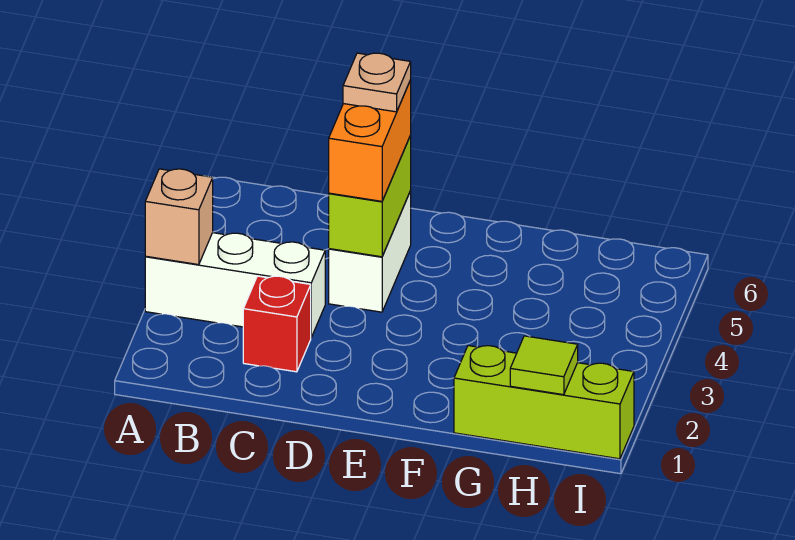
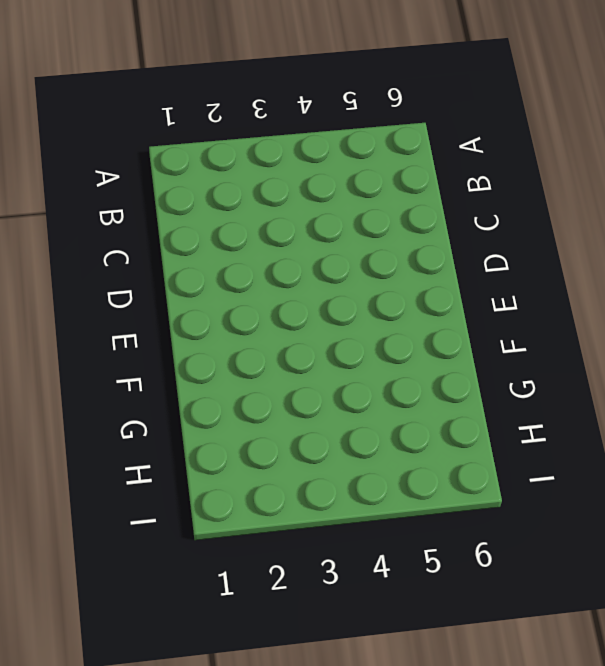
none -> white 1x3 brick [145,233,325,337]
none -> red 1x1 brick [243,276,311,372]

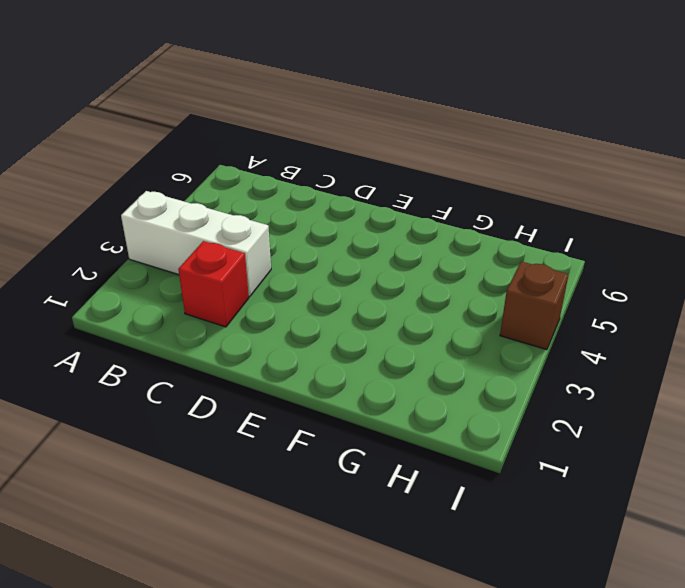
brown 1x1 brick [500,261,569,350] -> none
none -> white 1x2 brick [329,191,411,312]
none -> lime 1x3 brick [454,346,634,459]

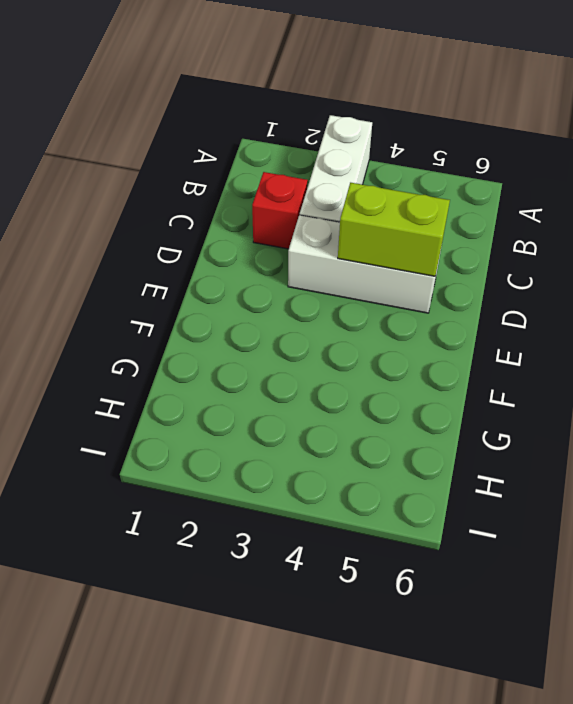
white 1x3 brick [288,215,441,313] -> white 1x2 brick [329,191,411,312]
none -> lime 1x3 brick [454,346,634,459]
none -> tan 1x1 brick [145,169,213,265]

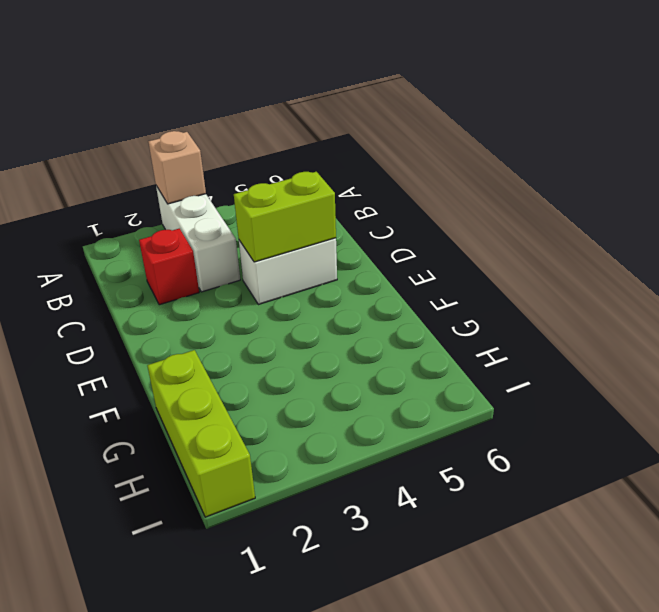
none -> lime 1x1 tile [510,336,578,395]
none -> orange 1x2 brick [329,80,411,201]

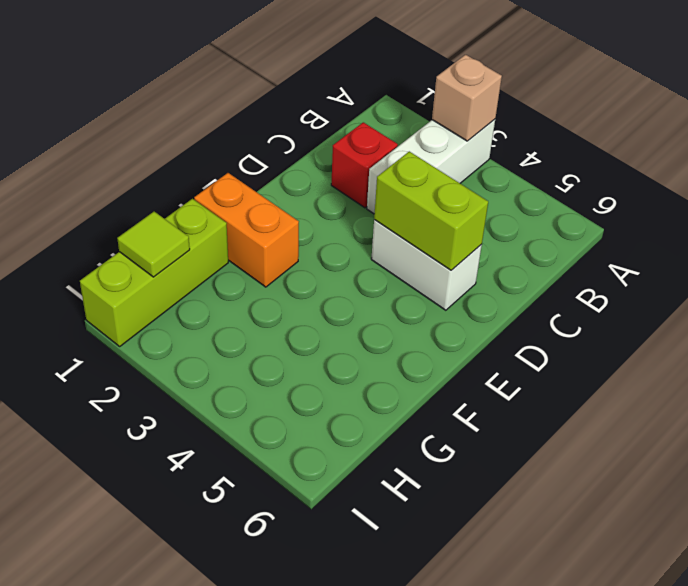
orange 1x2 brick [194,173,299,287] -> orange 1x2 brick moved to [329,80,411,201]
none -> tan 1x1 plate [343,53,411,112]

